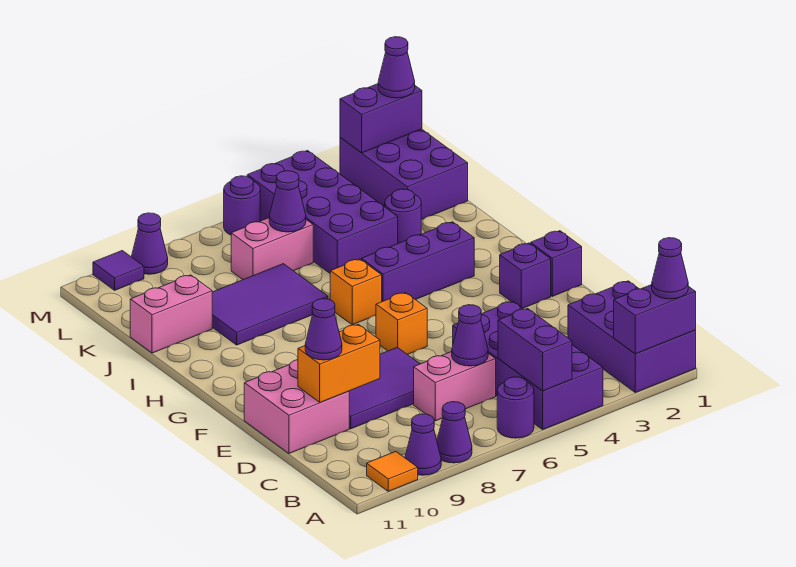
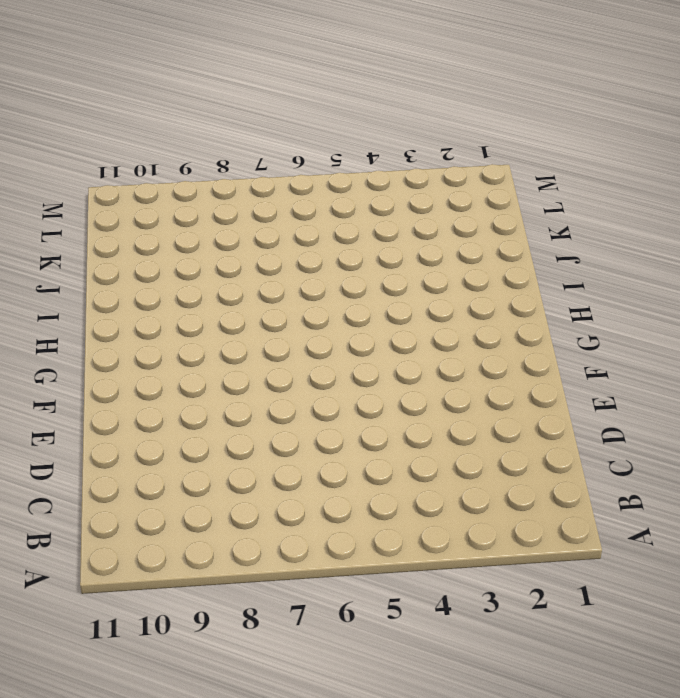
none -> purple 2x3 brick [568,281,696,393]
none -> purple 2x4 brick [453,301,603,429]
none -> purple 1x1 round brick [497,377,534,438]
none -> purple 1x1 cone [437,402,472,463]

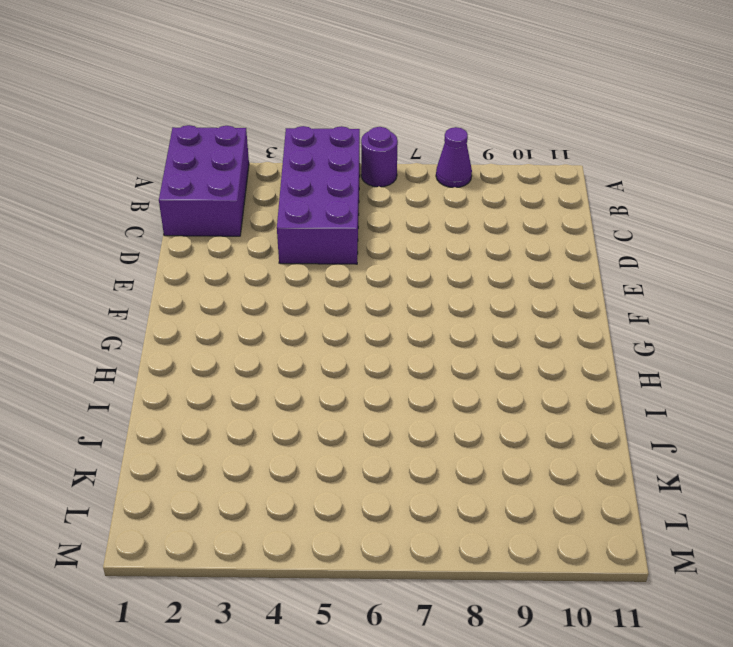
none -> purple 1x1 cone [405,414,441,475]
none -> orange 1x1 tile [367,452,418,491]
none -> pink 1x2 brick [414,352,496,421]
none -> purple 2x3 tile [349,347,419,429]

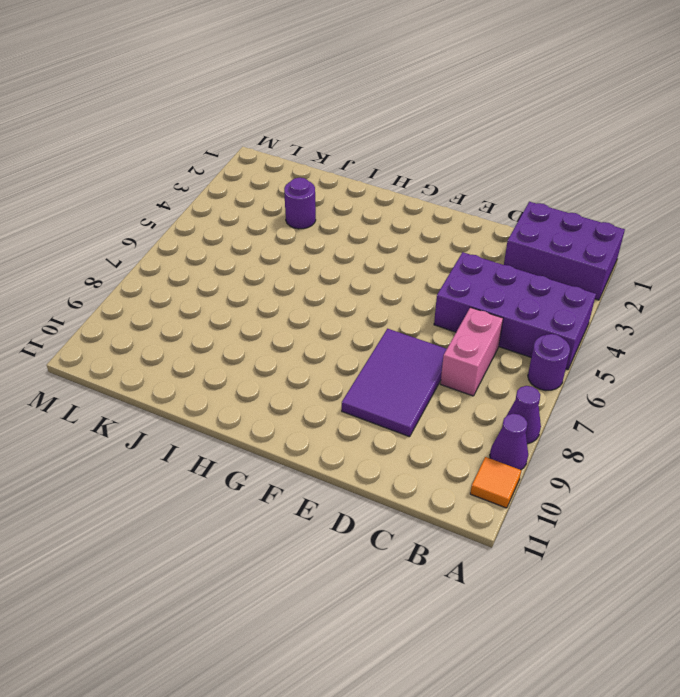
none -> pink 2x2 brick [244,360,349,453]
none -> purple 1x1 brick [531,231,582,296]
none -> purple 1x1 brick [500,243,551,308]
none -> orange 1x1 brick [376,293,427,355]

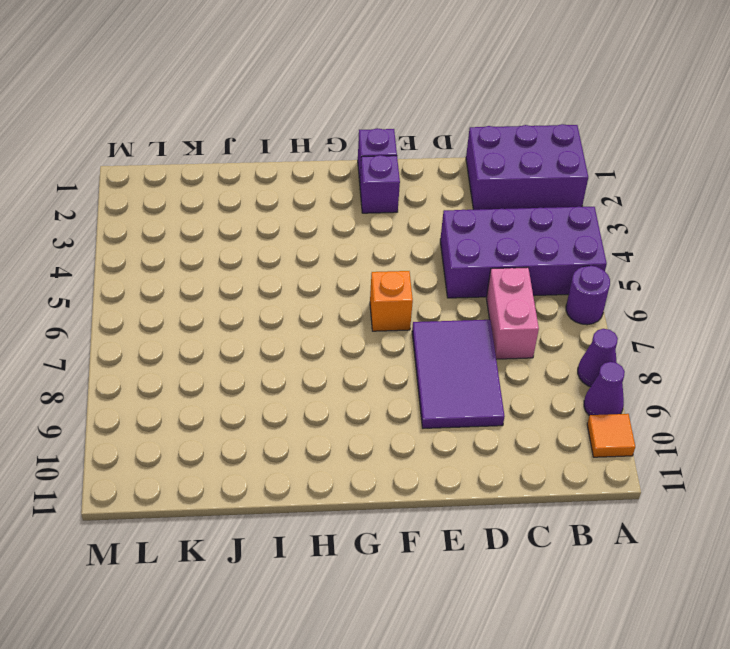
none -> pink 2x2 brick [244,360,349,453]
none -> purple 1x3 brick [361,222,474,302]
none -> orange 1x1 brick [330,259,382,325]
none -> purple 2x3 tile [212,264,328,345]

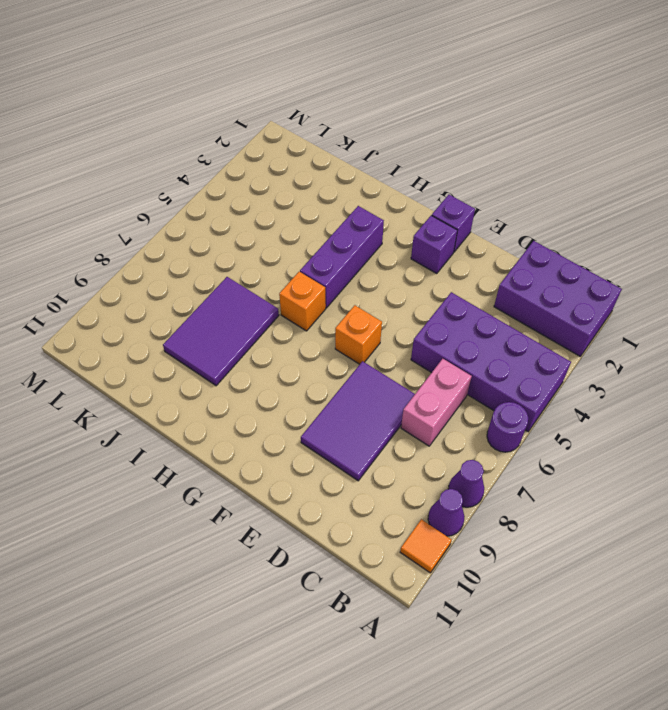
none -> pink 2x2 brick [244,360,349,453]
none -> purple 1x1 round brick [385,189,421,243]
none -> purple 2x4 brick [247,151,398,273]
none -> pink 1x2 brick [130,275,212,353]

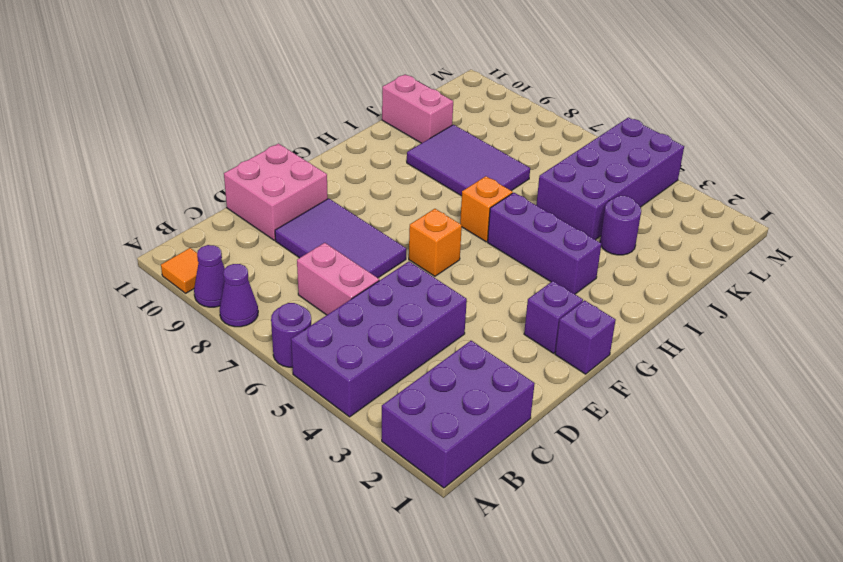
none -> purple 2x3 brick [340,129,468,220]
none -> pink 1x2 brick [231,218,313,280]
none -> purple 1x1 round brick [224,176,260,235]
none -> purple 1x1 cone [131,213,168,274]

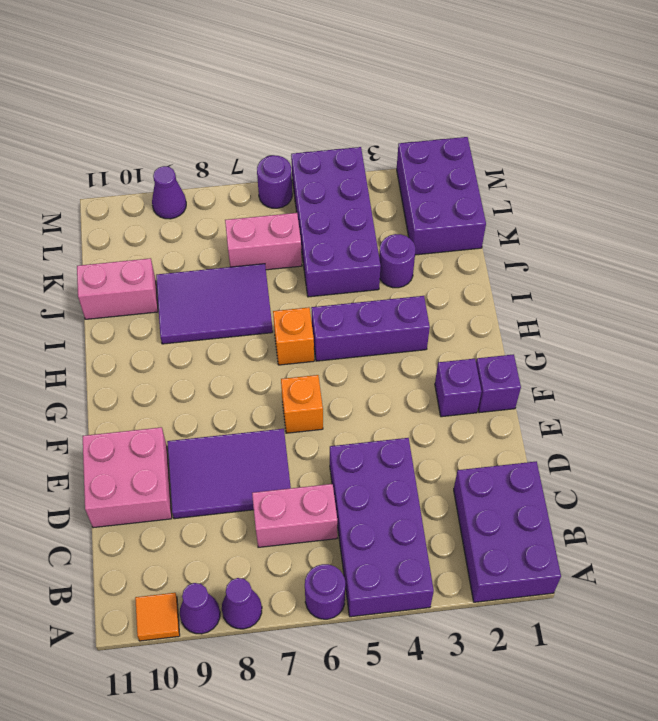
none -> purple 1x1 tile [93,251,144,290]
none -> purple 1x2 brick [614,285,696,354]
none -> purple 1x2 brick [498,308,572,391]
none -> purple 1x1 cone [452,305,488,366]

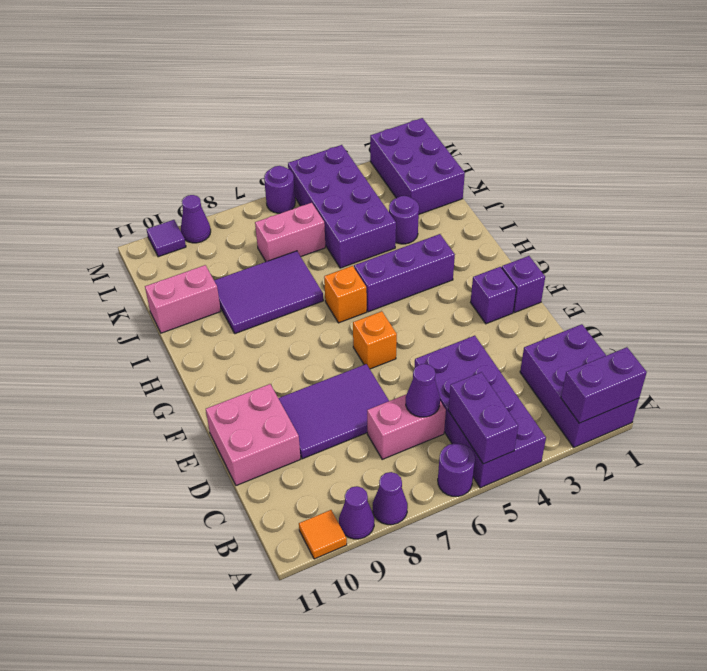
none -> orange 1x2 brick [298,324,380,403]
none -> purple 1x1 cone [269,171,306,232]
none -> purple 1x2 brick [340,84,422,153]
none -> purple 1x1 cone [652,238,688,299]

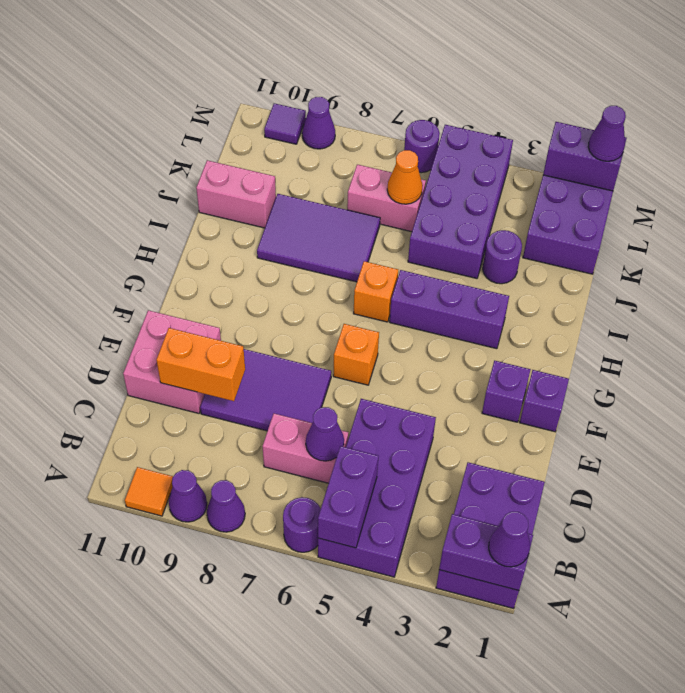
orange 1x1 cone [387,150,423,204] -> purple 1x1 cone [269,171,306,232]
none -> purple 1x1 cone [305,299,342,360]

